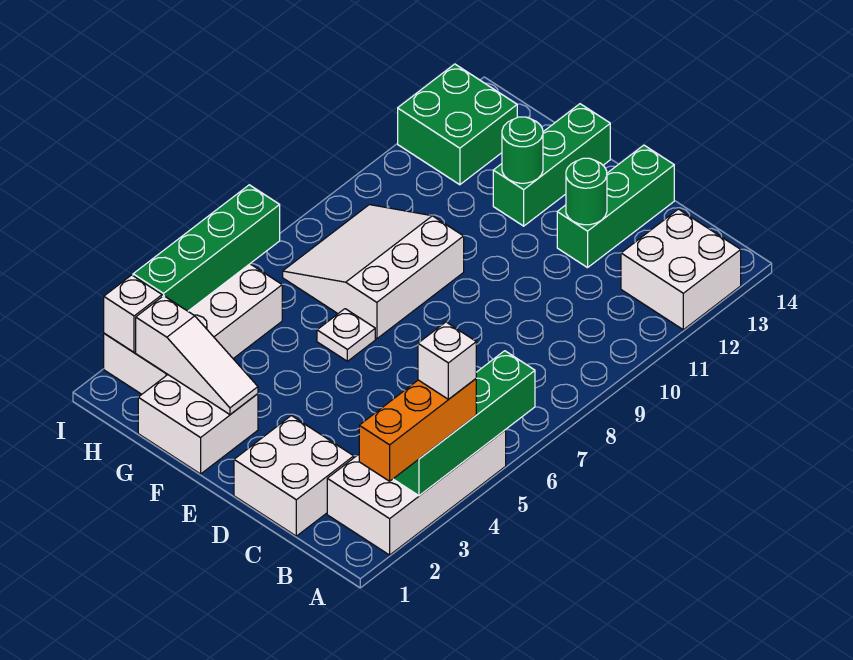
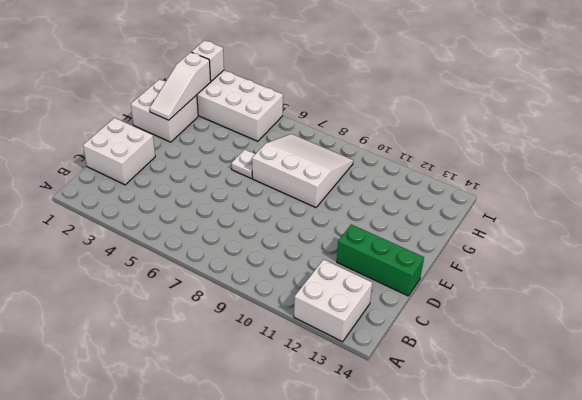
none -> white 2x4 brick [327,430,506,555]
none -> green 1x3 brick [493,104,610,226]
none -> green 2x2 brick [398,64,517,185]

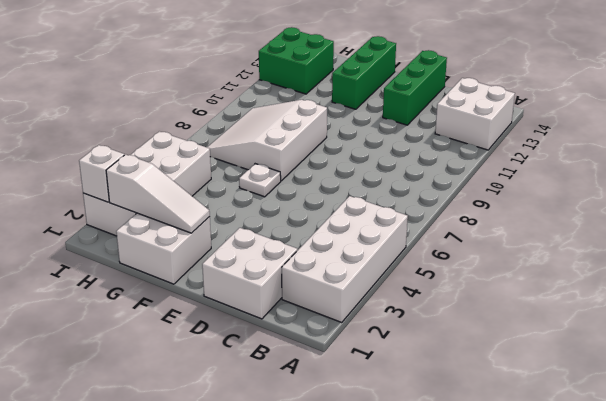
none -> green 1x4 brick [394,351,535,496]
none -> green 1x1 round brick [566,158,607,225]
none -> green 1x1 round brick [502,117,543,183]

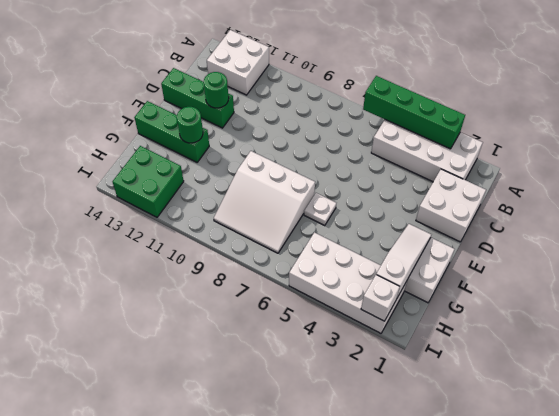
none -> green 1x4 brick [133,185,280,311]
none -> orange 1x3 brick [359,379,476,481]
none -> white 1x1 brick [418,322,476,399]

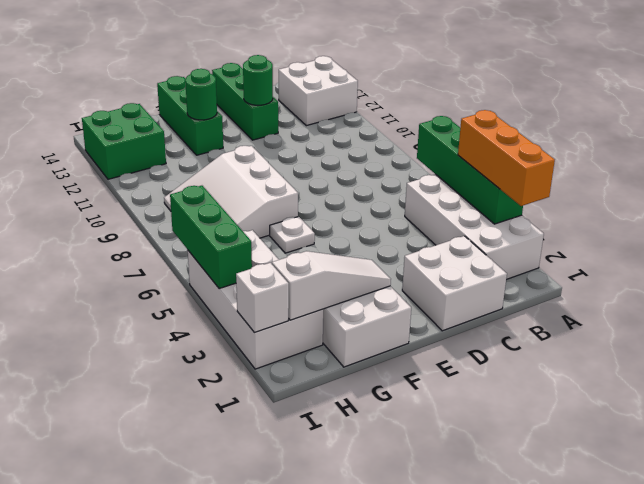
green 1x3 brick [170,186,252,289] -> green 1x4 brick [133,185,280,311]
none -> white 1x1 brick [418,322,476,399]

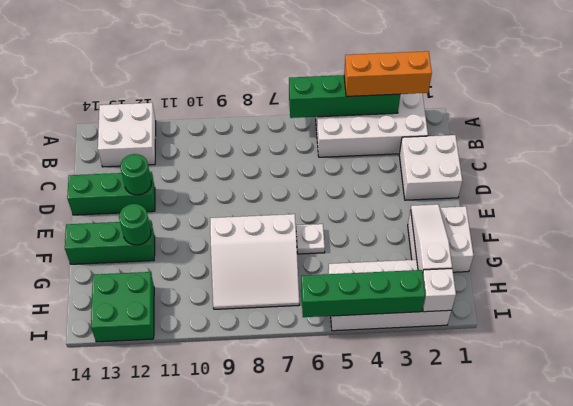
none -> white 1x1 brick [418,322,476,399]

